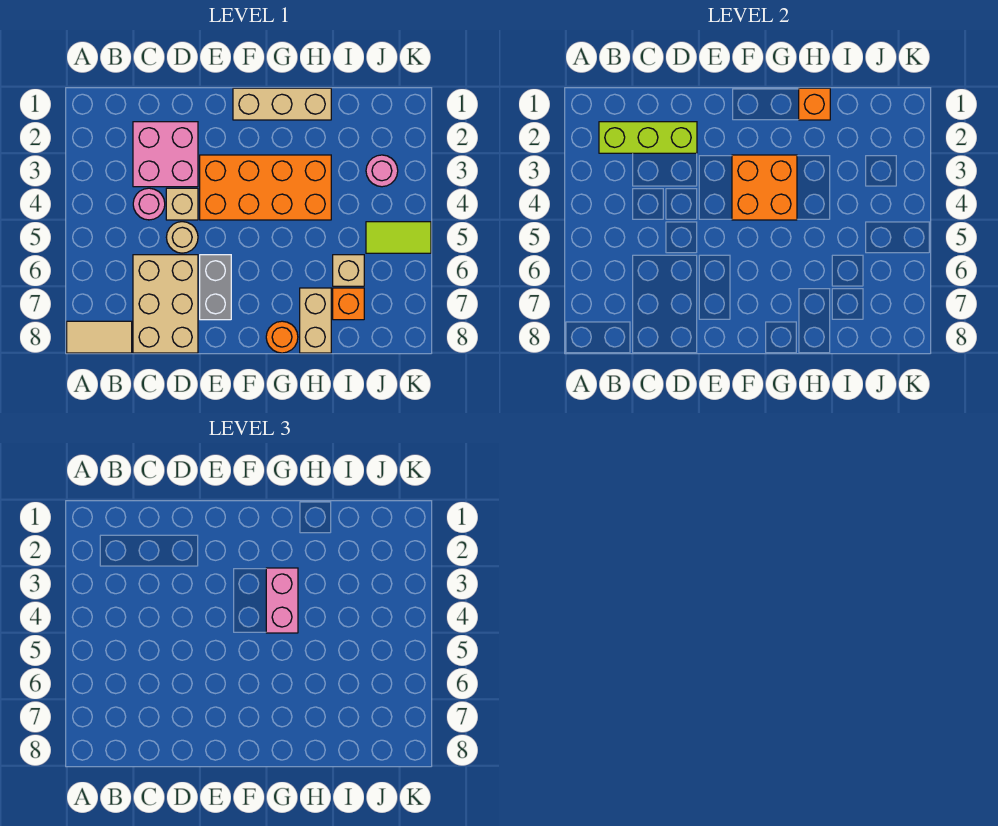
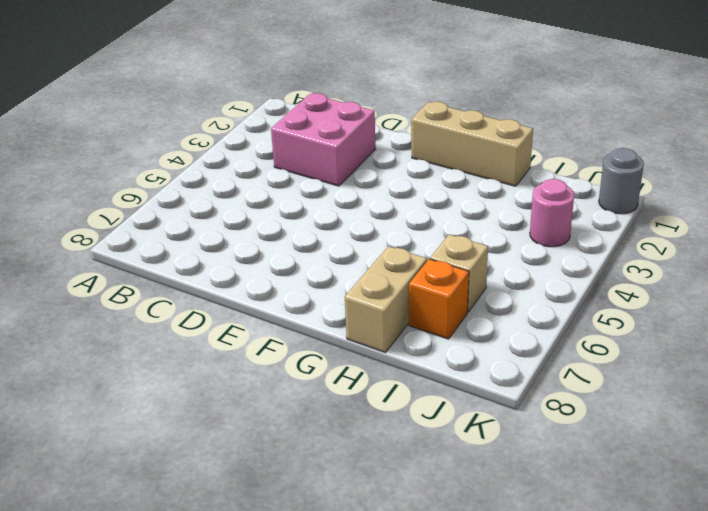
grey 1x1 round brick [599,148,644,214] -> none
none -> tan 1x2 tile [67,321,132,353]
none -> pink 1x1 round brick [133,188,165,220]
none -> tan 2x3 brick [133,255,198,353]

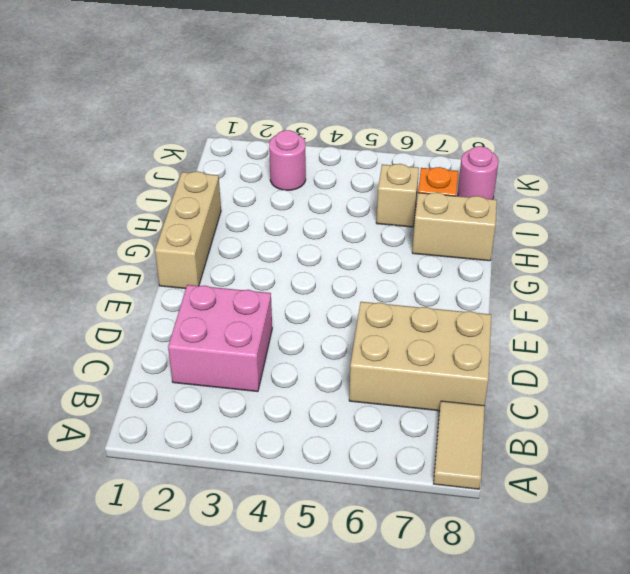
pink 1x1 round brick [458,146,499,199] -> pink 1x1 round brick moved to [133,188,165,220]
none -> tan 1x1 brick [166,188,198,220]
none -> tan 1x1 round brick [166,222,198,253]
none -> orange 2x4 brick [200,155,331,220]

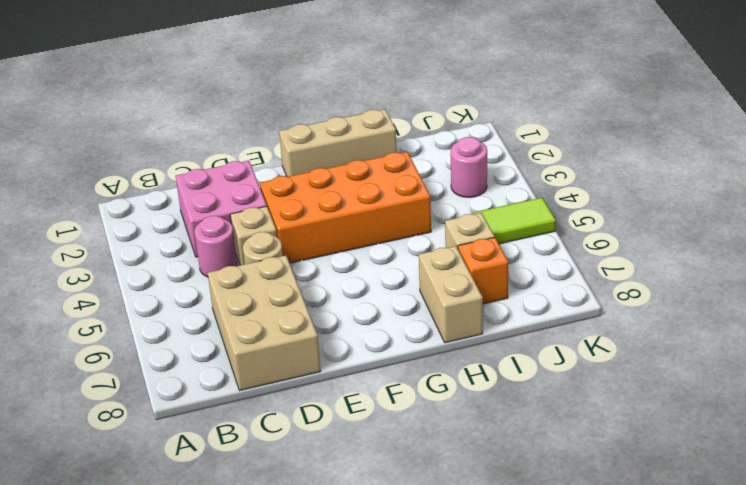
none -> tan 1x2 tile [67,321,132,353]
none -> grey 1x2 brick [200,255,231,320]
none -> orange 1x1 round brick [266,321,298,353]

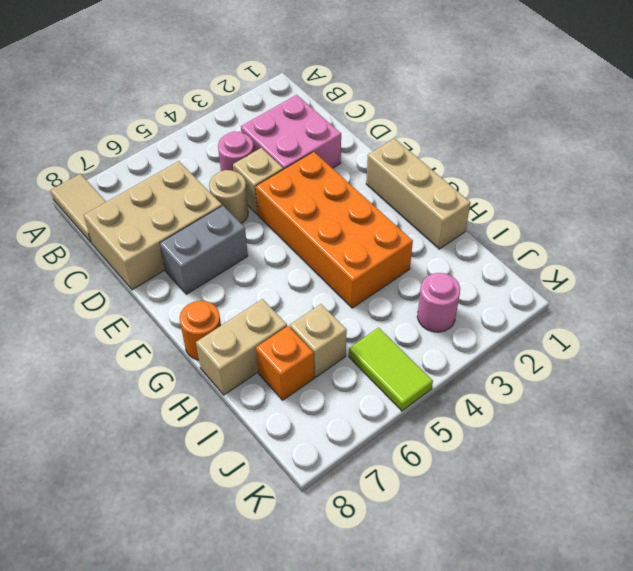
none -> lime 1x3 brick [599,122,697,153]
none -> orange 2x2 brick [732,155,797,220]
none -> orange 1x1 brick [799,88,830,120]

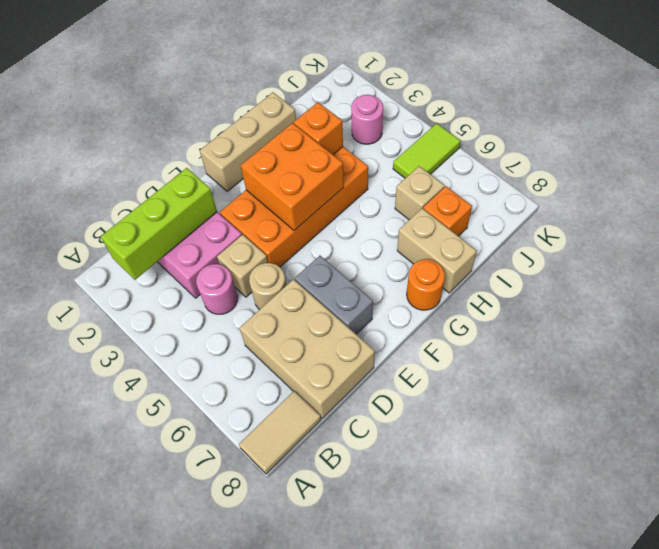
orange 1x1 brick [294,102,343,155] -> orange 1x1 brick moved to [799,88,830,120]
none -> pink 1x2 brick [266,568,298,633]

